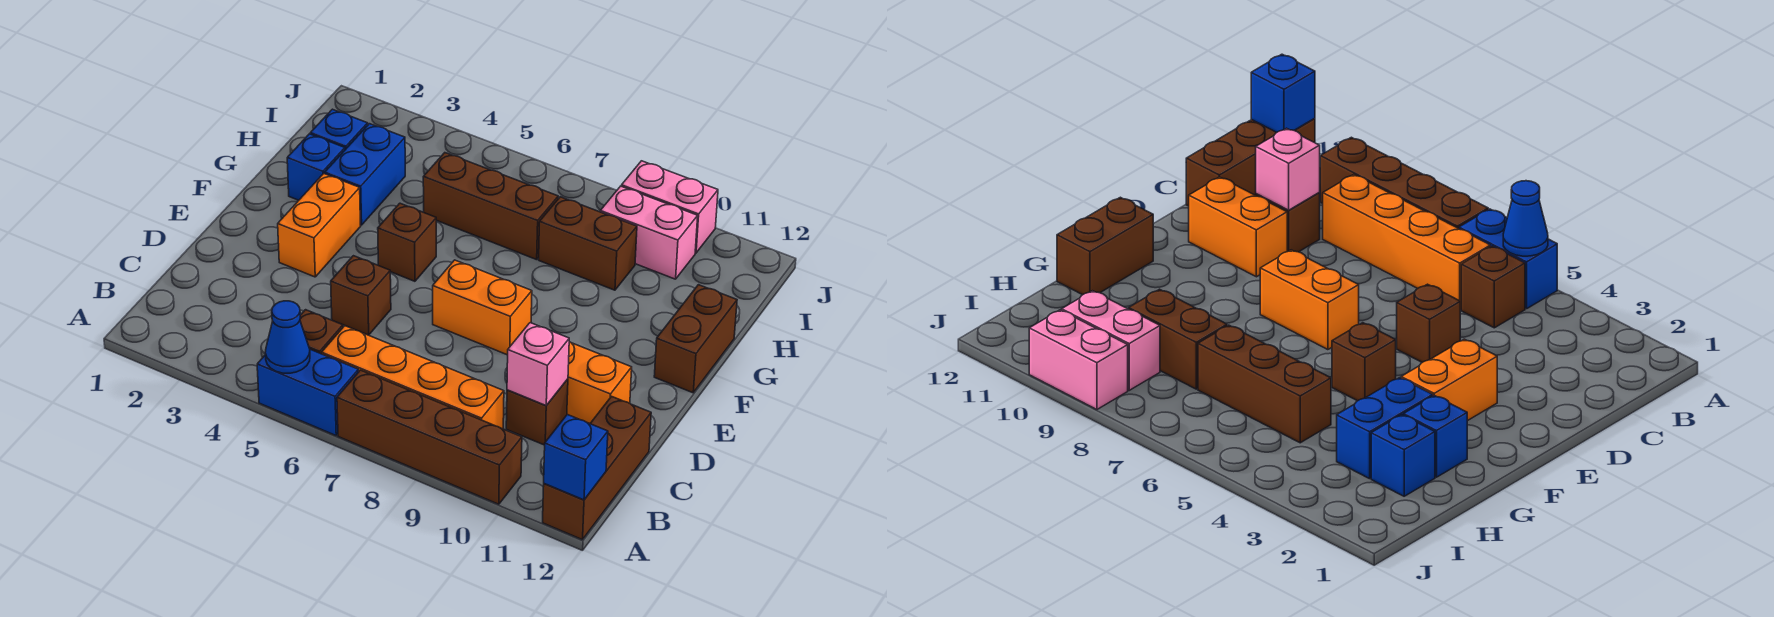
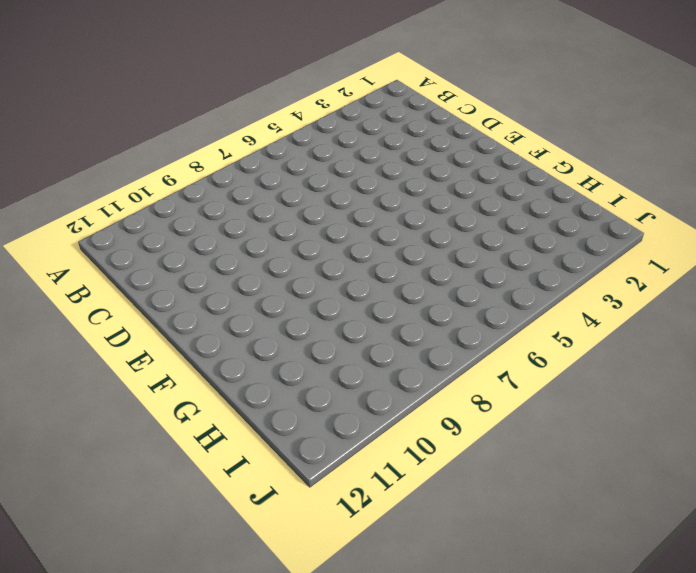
none -> blue 1x2 brick [257,349,358,435]
none -> brown 1x4 brick [337,370,522,504]
none -> brown 1x3 brick [543,396,651,540]

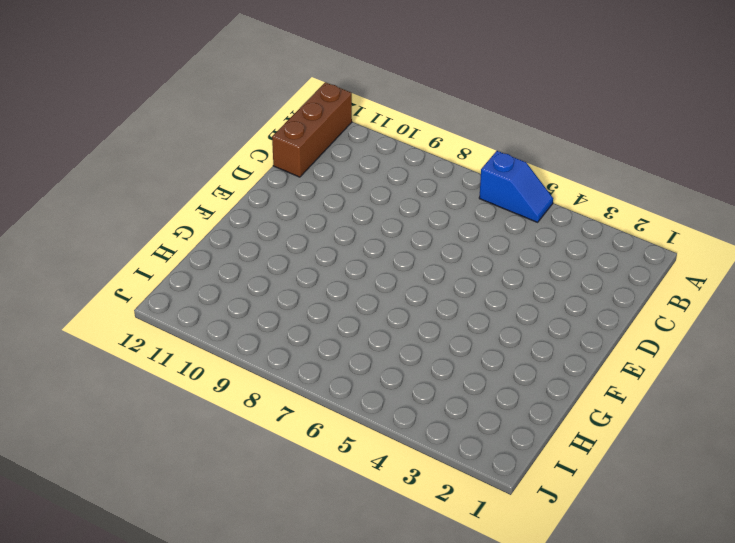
blue 1x2 slope [479,151,553,222] -> blue 1x2 brick [257,349,358,435]
none -> brown 1x4 brick [337,370,522,504]
none -> brown 1x1 brick [300,310,343,354]
none -> orange 1x4 brick [322,326,504,429]

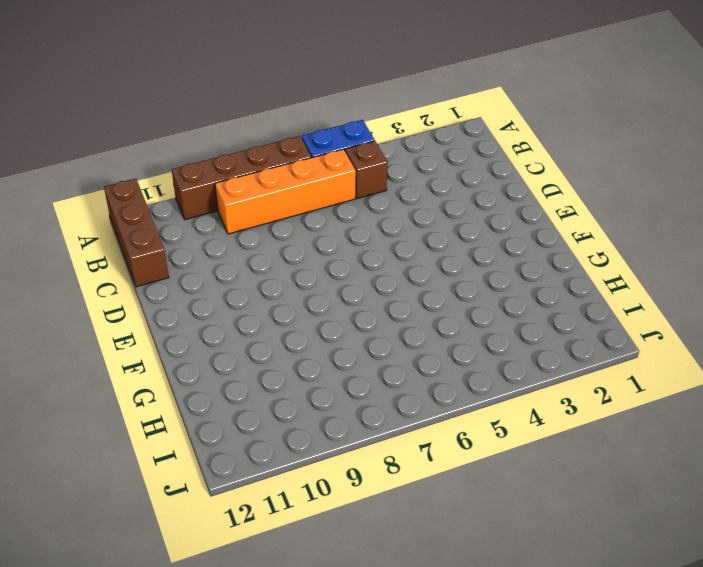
none -> brown 1x1 brick [506,379,568,445]
none -> brown 1x1 brick [331,256,391,335]
none -> orange 1x2 brick [567,342,632,423]

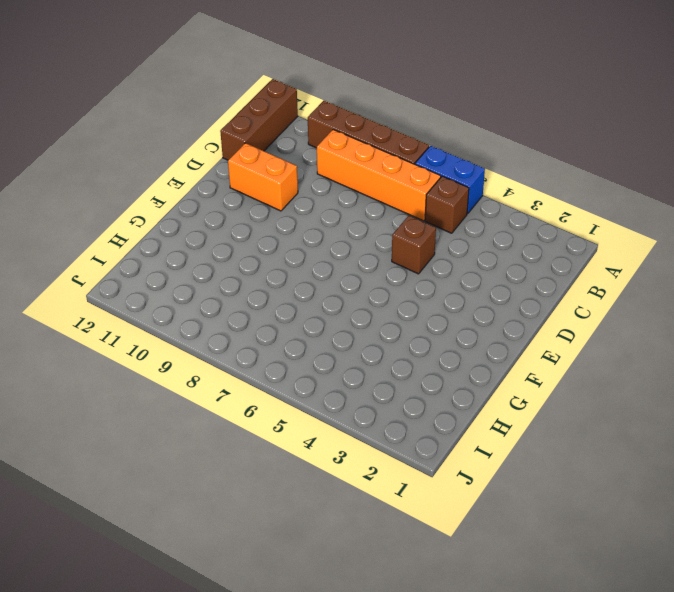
none -> brown 1x1 brick [506,379,568,445]
none -> orange 1x2 brick [278,174,361,277]
none -> orange 1x2 brick [433,260,532,355]

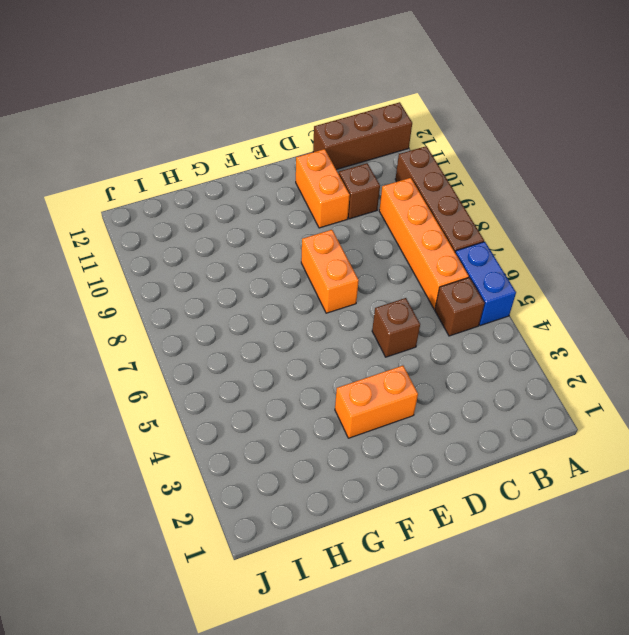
none -> brown 1x1 brick [378,203,436,281]
none -> brown 1x2 brick [654,285,737,393]
none -> blue 1x1 brick [287,134,345,200]

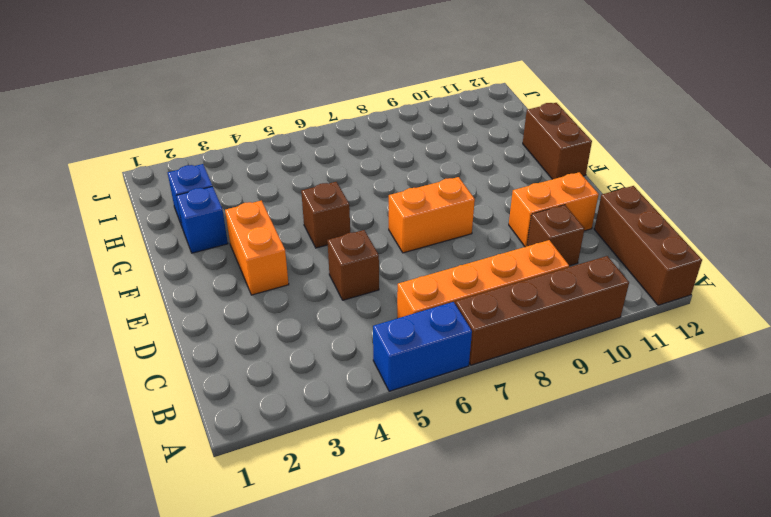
none -> brown 1x1 brick [300,310,343,354]
none -> blue 1x2 brick [325,124,405,225]
none -> brown 1x3 brick [423,153,558,260]

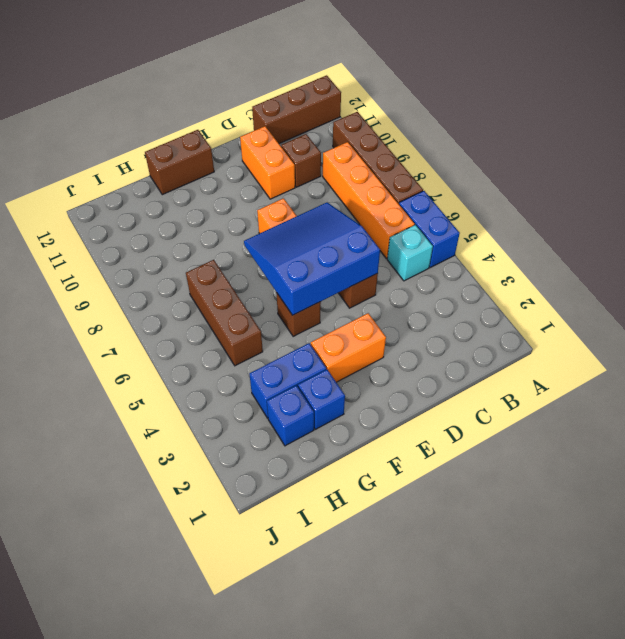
cyan 1x1 brick [387,225,433,281] -> brown 1x1 brick [300,310,343,354]
blue 3x3 slope [244,202,380,315] -> none
none -> brown 1x2 brick [539,197,637,290]
none -> pink 1x2 brick [600,186,698,279]
none -> pink 1x2 brick [622,161,718,253]

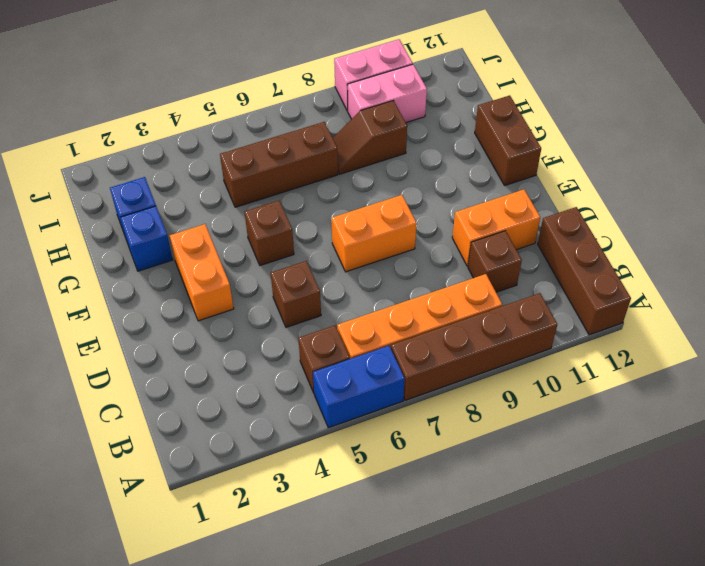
brown 1x2 slope [333,101,407,174] -> brown 1x2 brick [539,197,637,290]
none -> blue 1x2 brick [325,124,405,225]
none -> blue 1x1 cone [265,301,310,373]
none -> blue 1x1 brick [544,414,608,500]

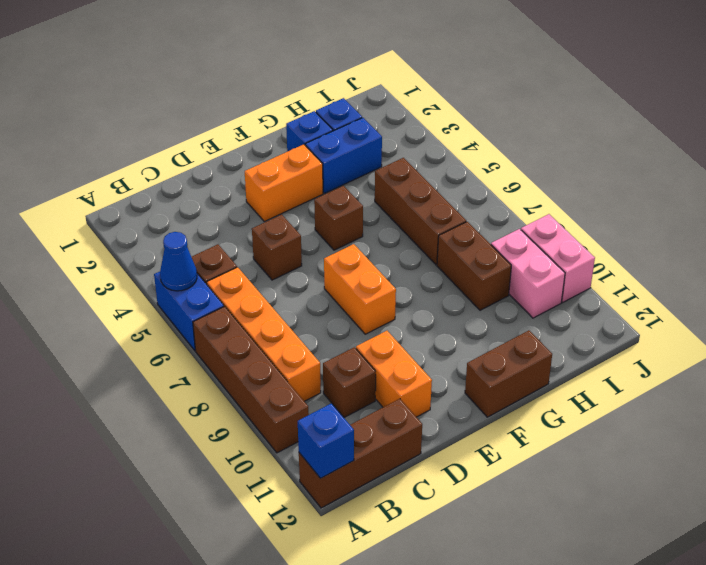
none -> pink 1x1 brick [507,323,569,406]

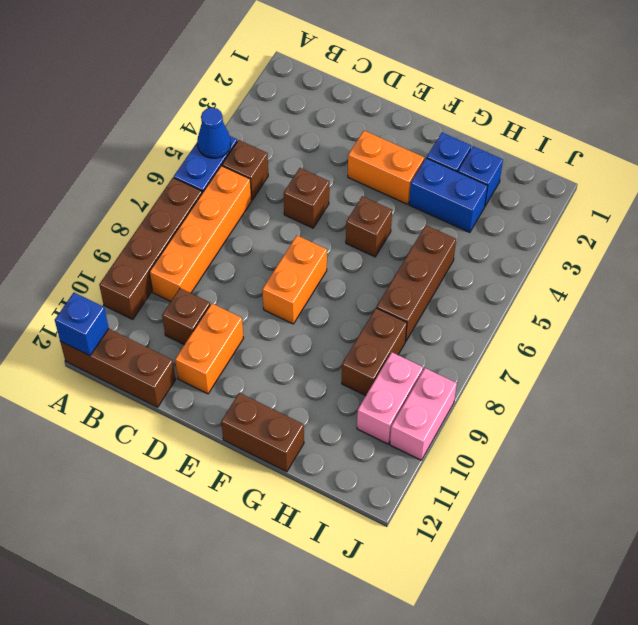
none -> pink 1x1 brick [507,323,569,406]

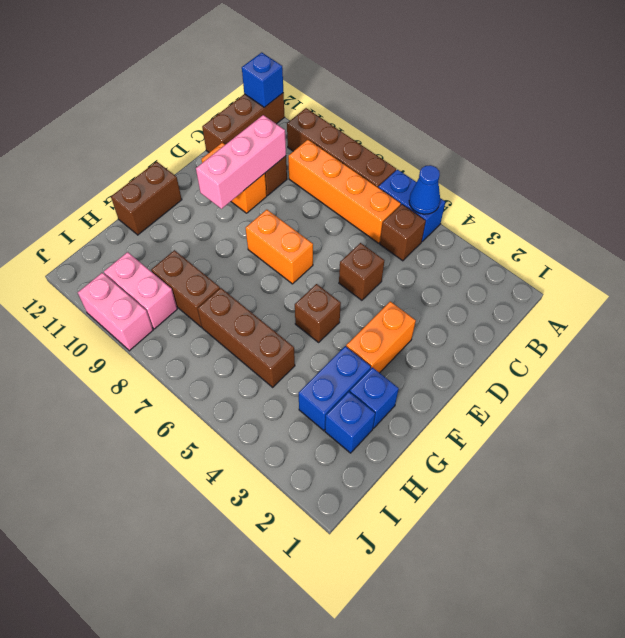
pink 1x3 brick [196,115,286,209] -> pink 1x1 brick [507,323,569,406]

